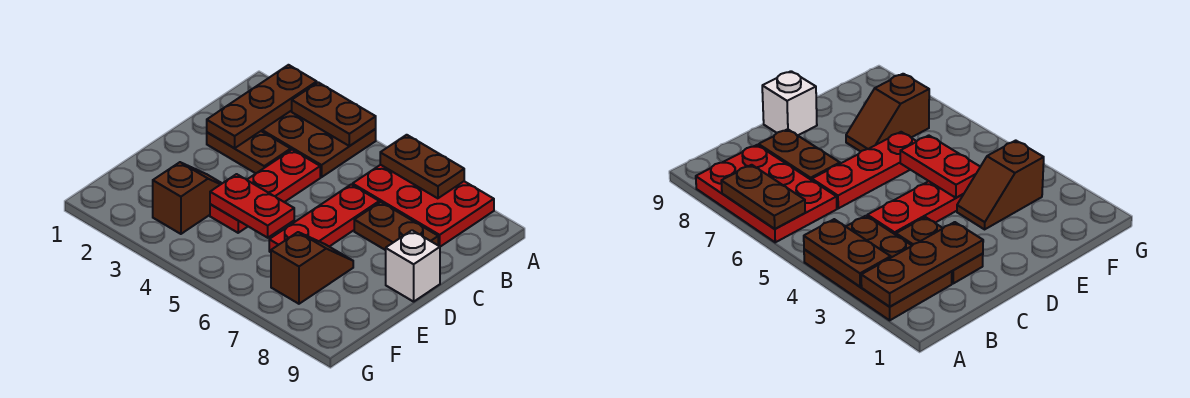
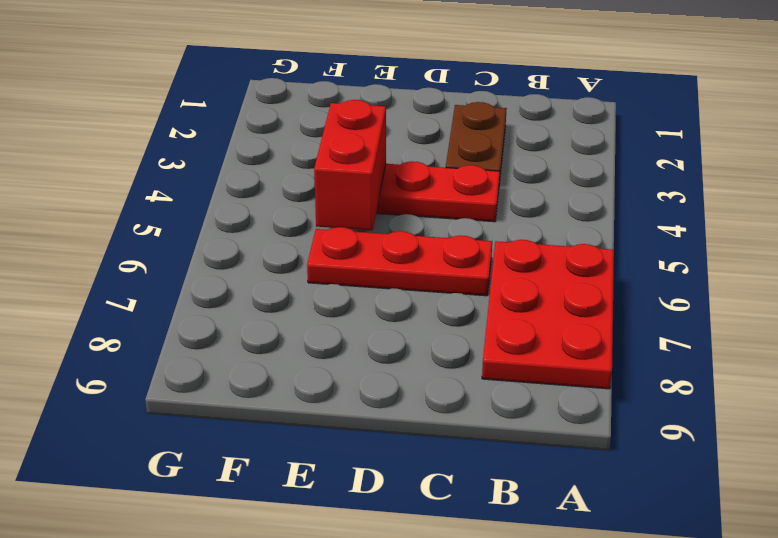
red 1x2 brick [314,100,386,230] -> red 1x2 plate [210,174,294,238]
none -> brown 2x3 plate [262,110,376,177]
none -> brown 1x2 plate [354,202,438,250]
none -> white 1x1 brick [386,230,440,302]

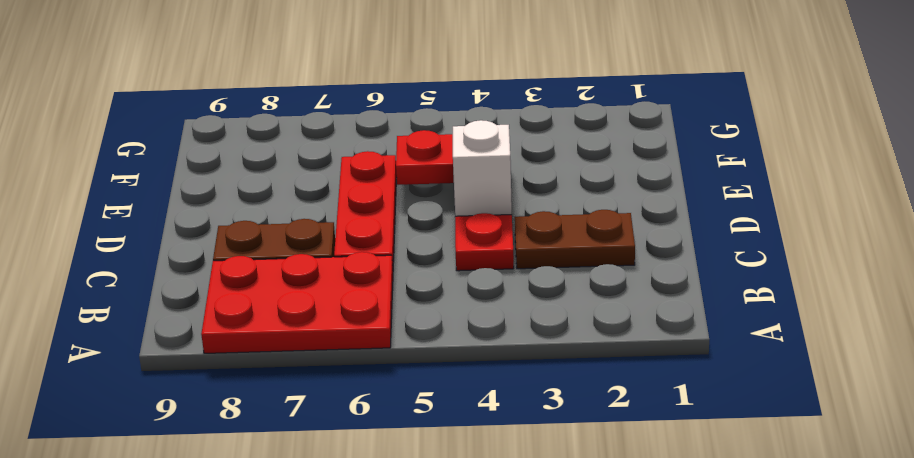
white 1x1 brick [453,120,512,216] -> white 1x1 brick moved to [386,230,440,302]
none -> brown 2x3 plate [262,110,376,177]
none -> brown 1x2 slope [153,162,222,234]
none -> brown 1x2 slope [271,232,353,304]

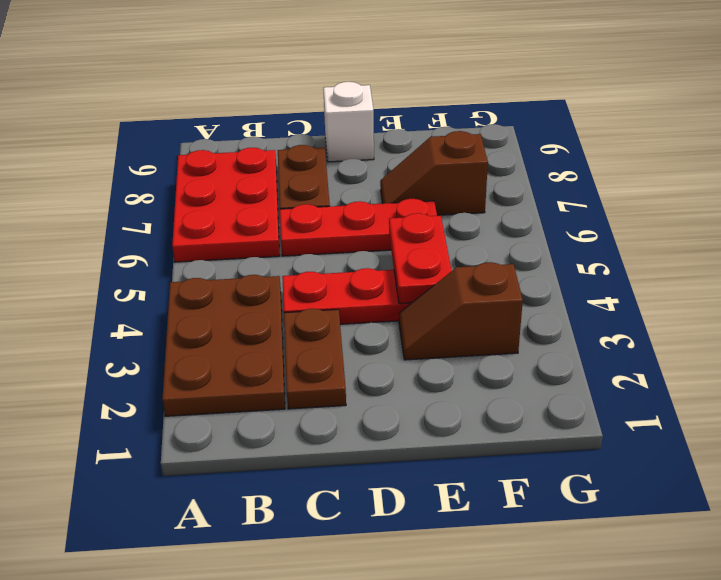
none -> brown 1x3 plate [207,65,317,148]
none -> brown 1x2 plate [292,82,376,146]
none -> brown 1x2 plate [380,135,464,198]

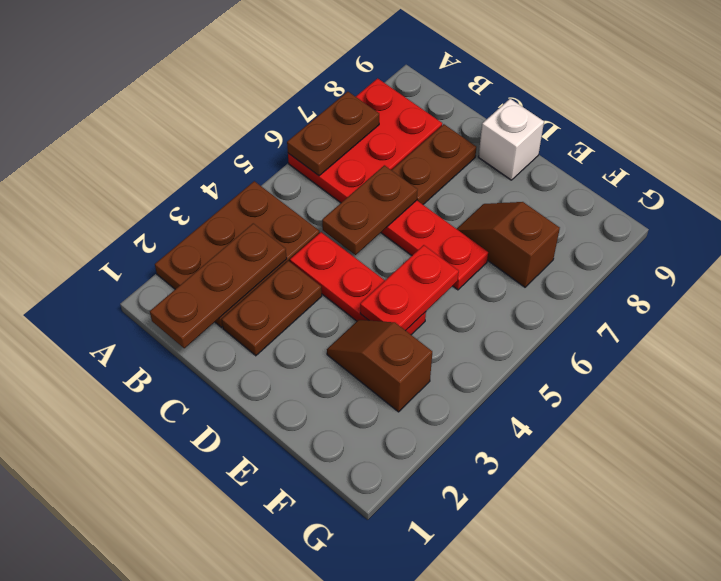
brown 1x3 plate [150,223,287,348] -> brown 1x3 plate turned to [207,65,317,148]
brown 1x2 plate [322,165,418,255] -> brown 1x2 plate moved to [292,82,376,146]

